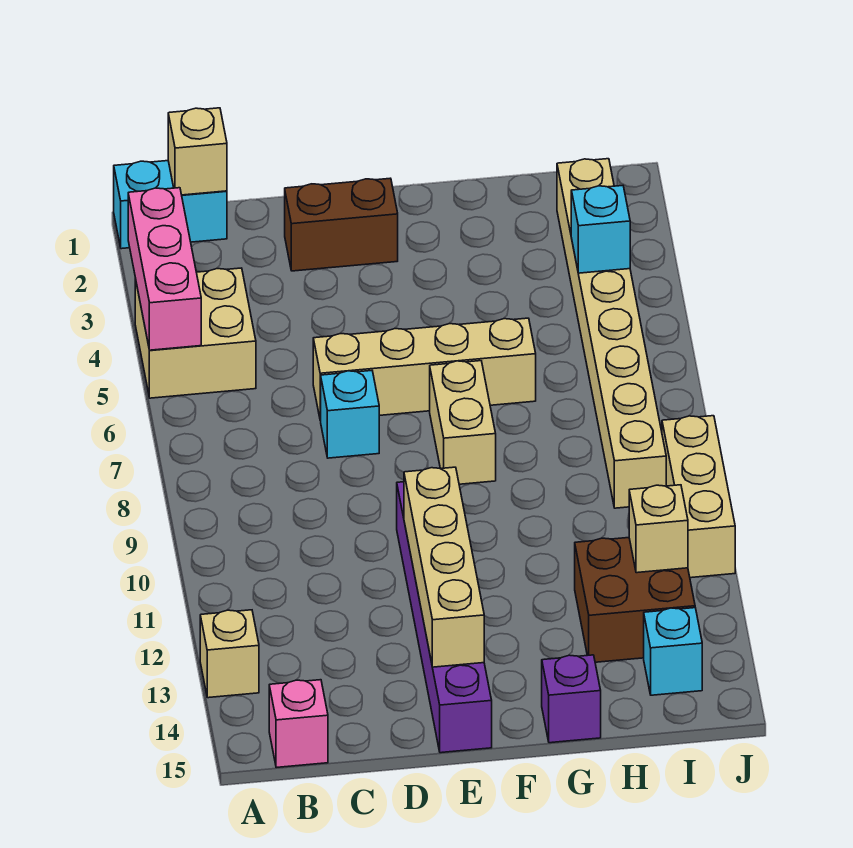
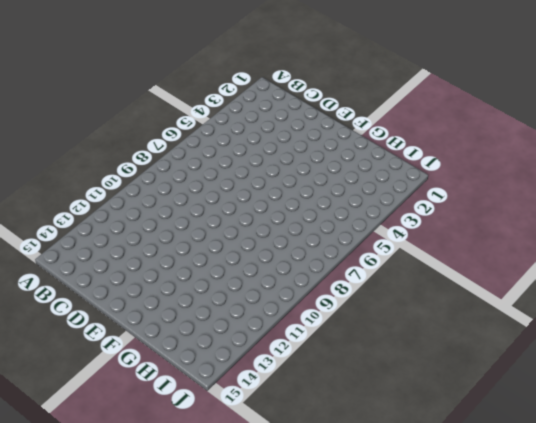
none -> cyan 1x2 brick [114,161,227,249]
none -> tan 2x2 brick [135,268,256,398]
none -> tan 1x1 brick [200,610,259,698]

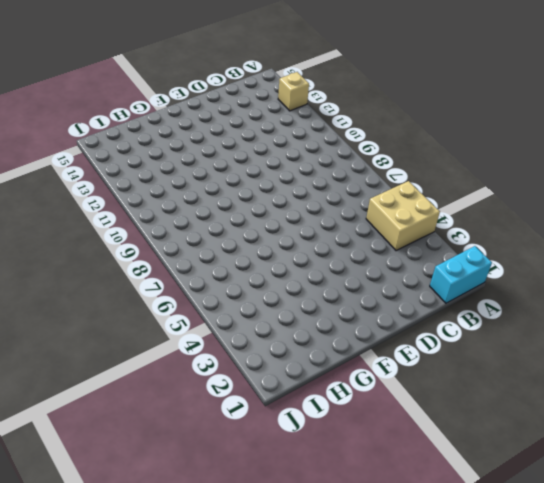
none -> pink 1x1 brick [269,680,328,768]
none -> brown 1x2 brick [285,178,398,271]
none -> tan 1x4 brick [313,318,536,420]

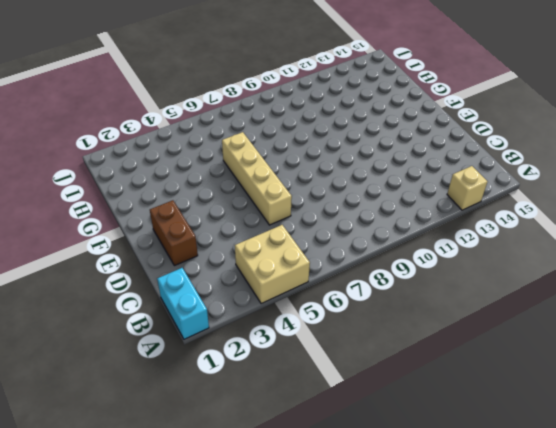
none -> pink 1x1 brick [269,680,328,768]
none -> cyan 1x1 brick [320,371,379,458]
none -> purple 1x6 brick [397,482,492,753]

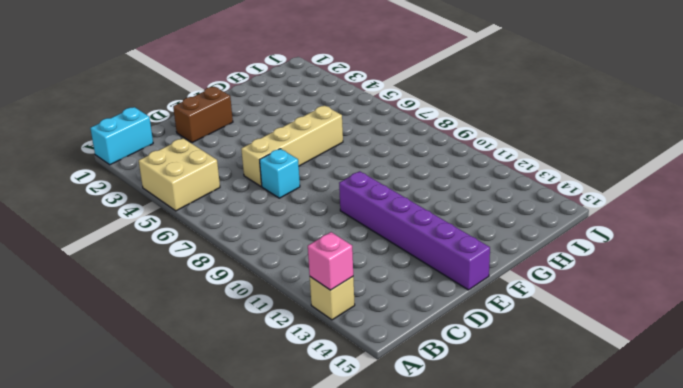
pink 1x1 brick [308,232,353,290] -> pink 1x1 brick moved to [269,680,328,768]
none -> tan 1x2 brick [430,361,496,484]
none -> purple 1x1 brick [542,655,601,743]
none -> brown 2x2 brick [575,538,695,662]

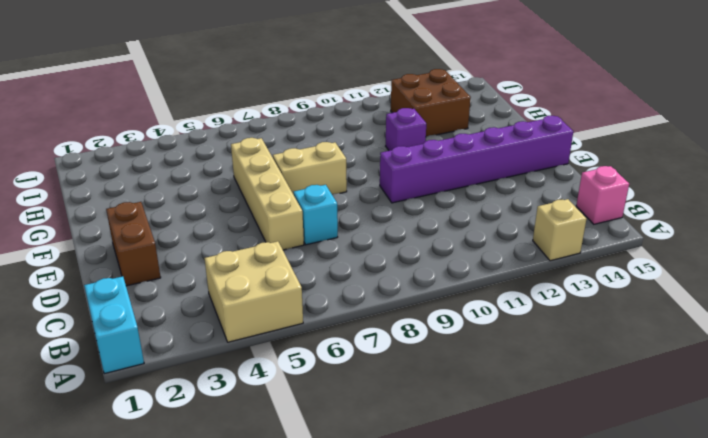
purple 1x1 brick [386,108,426,151] -> purple 1x1 brick moved to [542,655,601,743]
none -> tan 1x8 brick [557,159,666,508]
none -> cyan 1x1 brick [644,608,702,695]
none -> tan 1x3 brick [662,416,735,578]

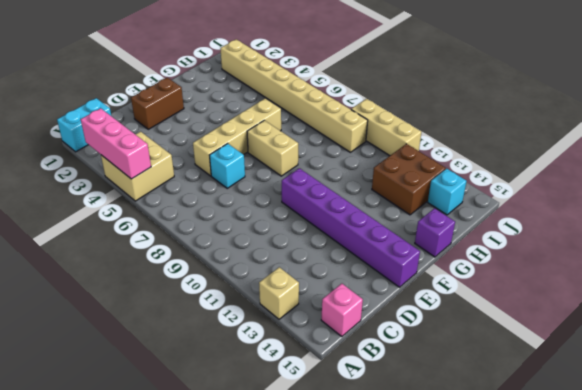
none -> tan 1x1 brick [168,108,227,195]
none -> tan 1x4 brick [404,467,484,667]
none -> cyan 1x1 brick [571,186,630,273]

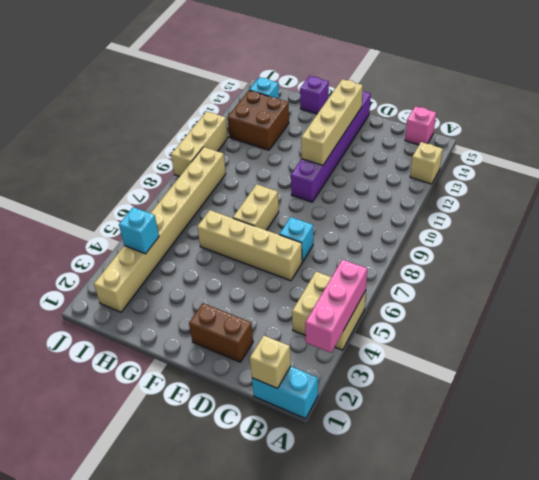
none -> tan 1x1 brick [629,485,688,573]

